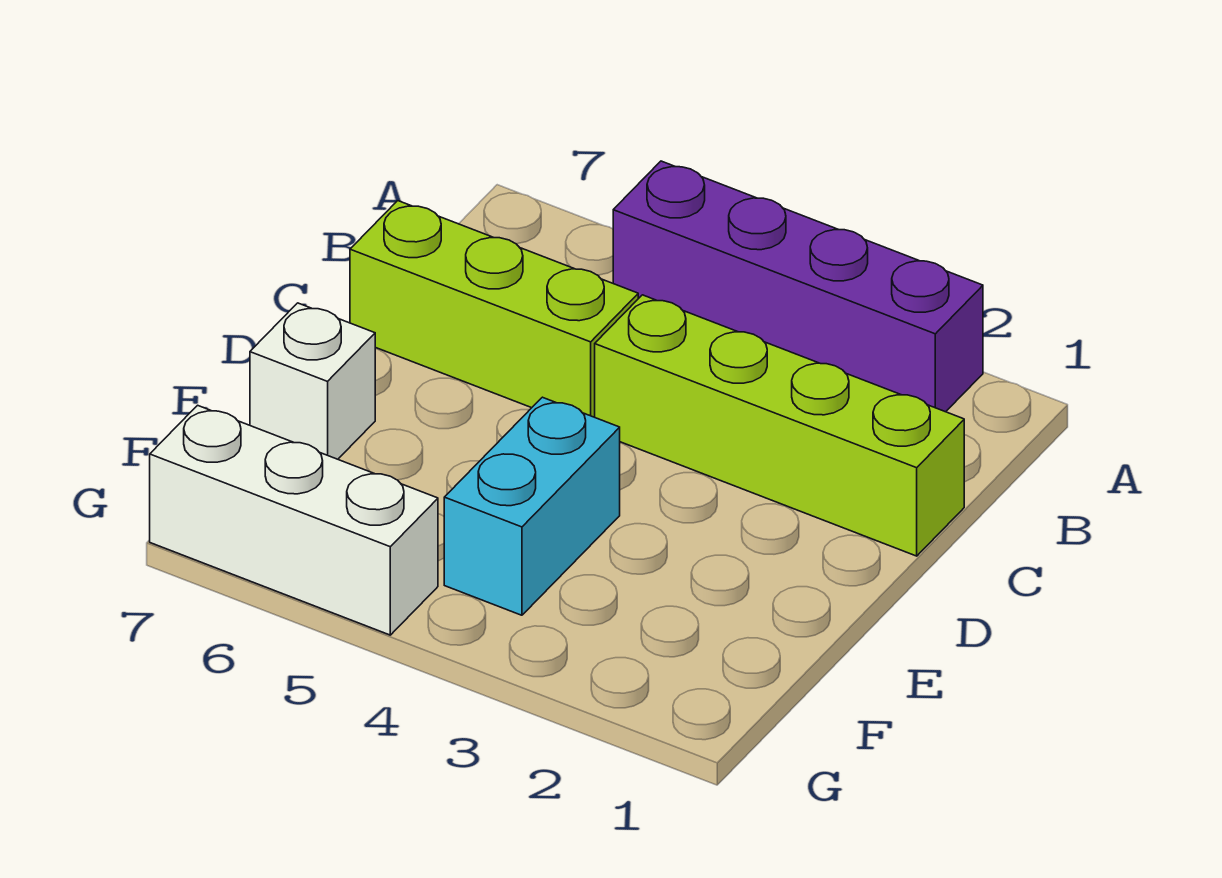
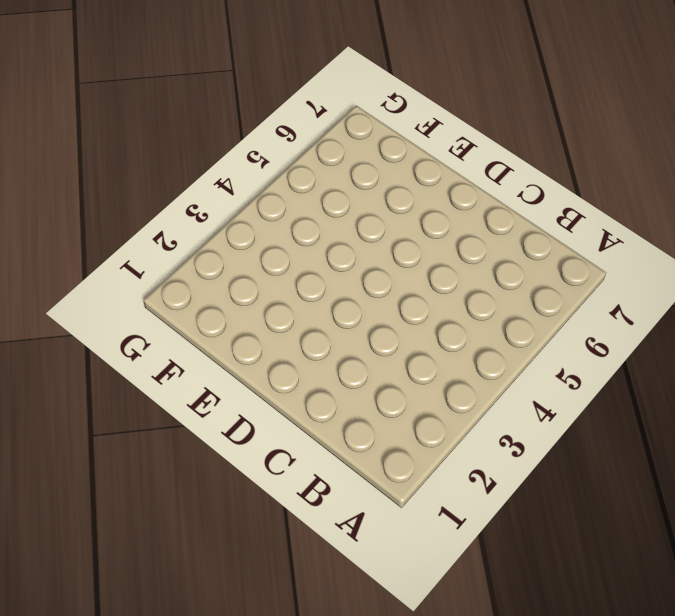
none -> purple 1x4 brick [613,161,983,412]
none -> lime 1x4 brick [595,295,964,556]

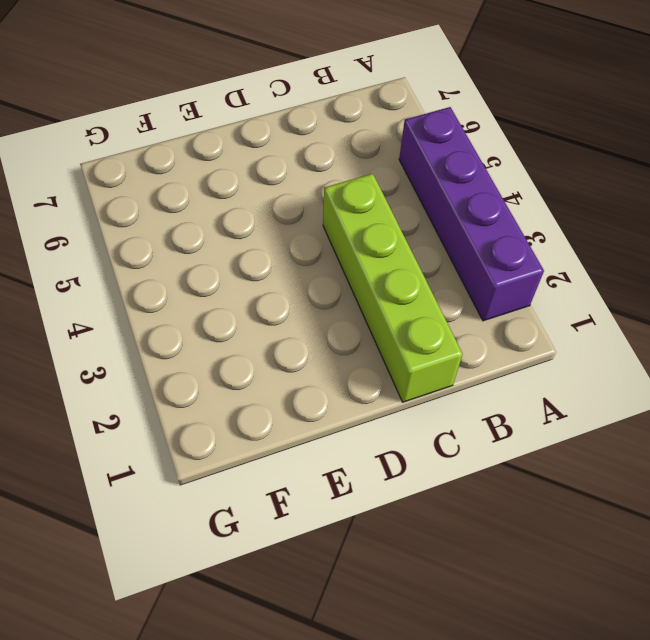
none -> lime 1x3 brick [350,201,638,417]
none -> cyan 1x2 brick [444,397,620,615]

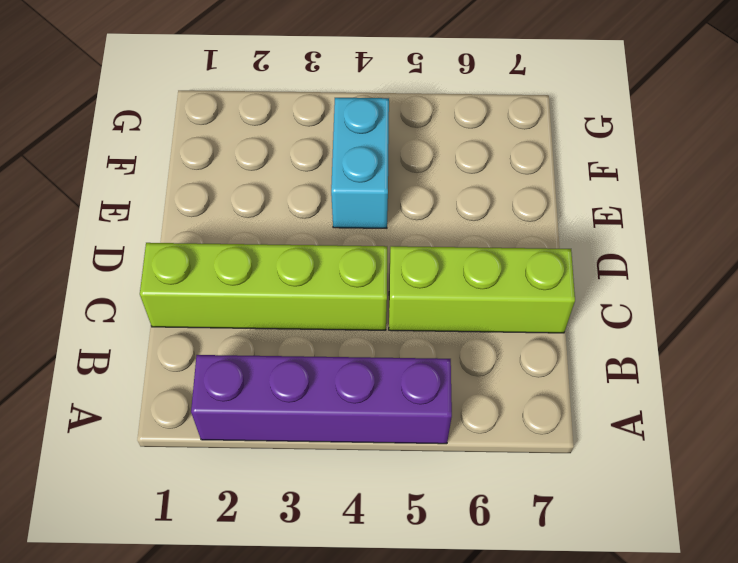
none -> white 1x1 brick [250,303,375,459]
none -> white 1x3 brick [150,405,438,635]

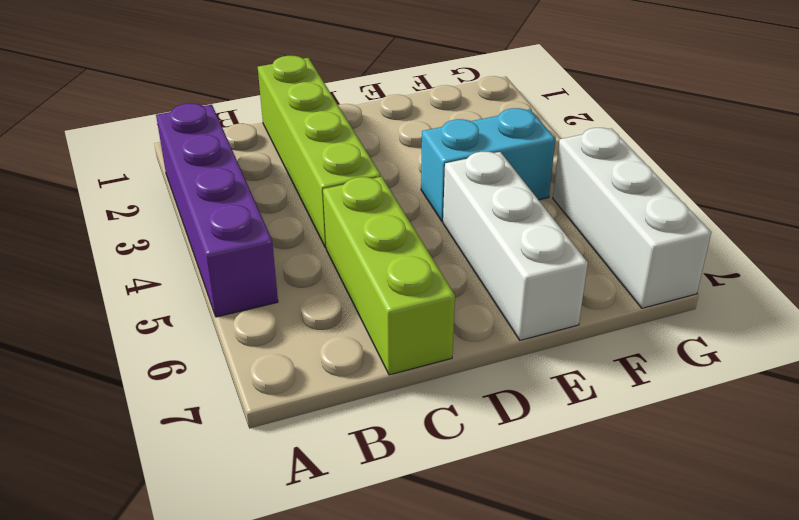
white 1x3 brick [443,152,588,340] -> white 1x1 brick [250,303,375,459]

